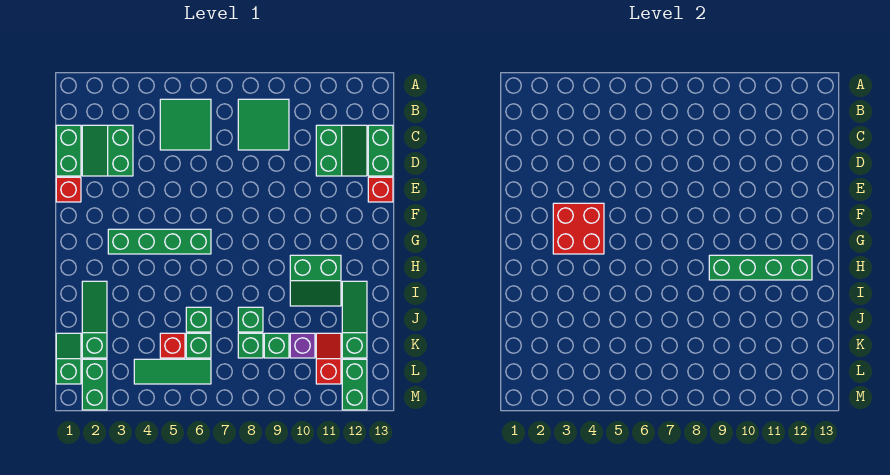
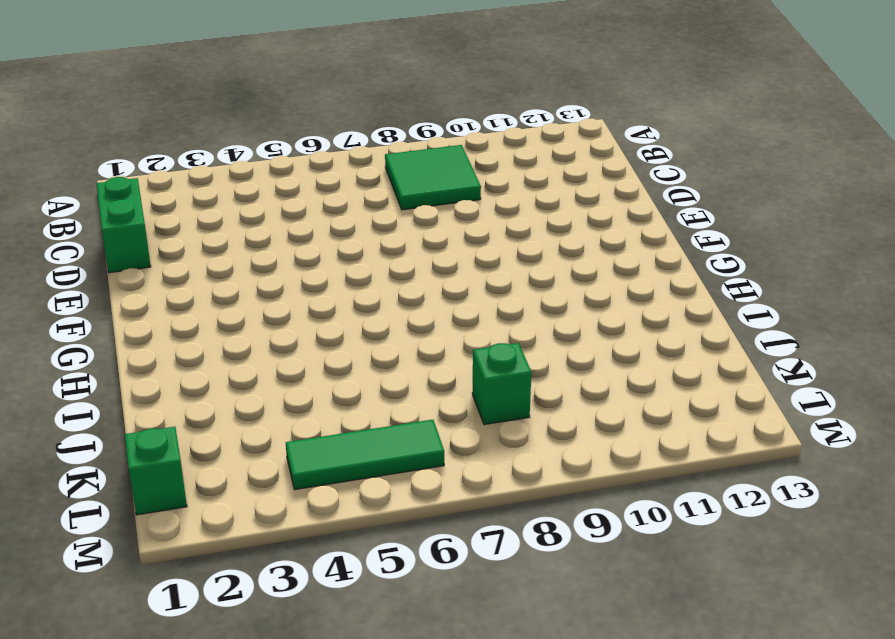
none -> green 2x2 tile [160,99,211,150]
none -> green 2x2 slope [82,125,133,176]
none -> green 2x2 slope [316,125,367,176]

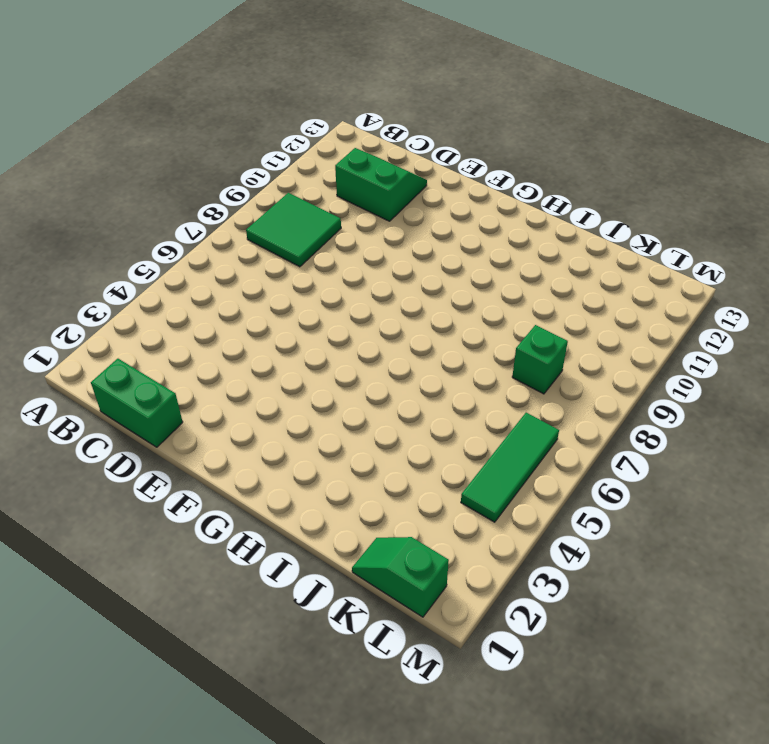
none -> green 2x2 tile [160,99,211,150]
none -> green 2x2 slope [82,125,133,176]
none -> green 1x2 brick [368,125,393,176]

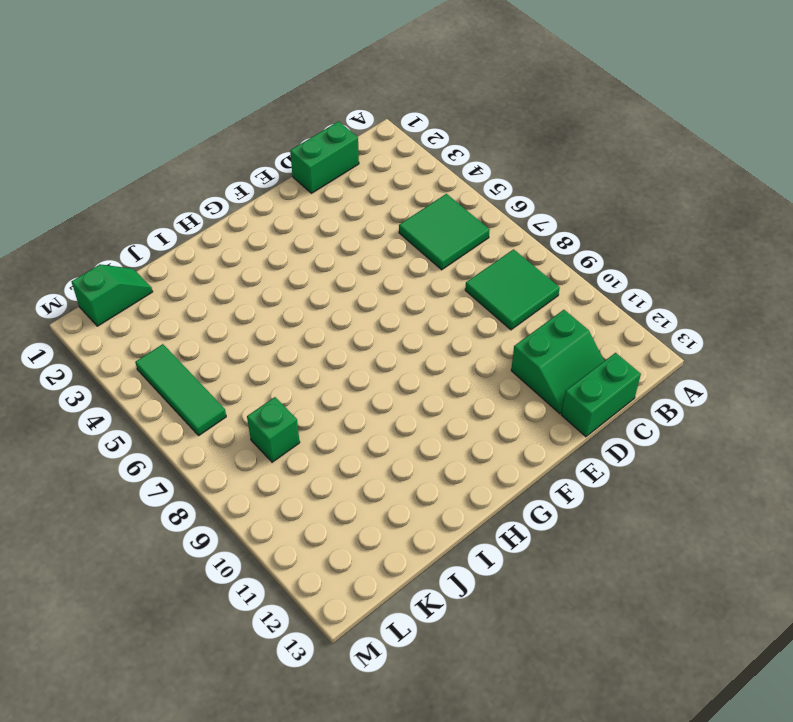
none -> green 2x2 slope [82,125,133,176]
none -> red 1x1 brick [56,177,81,202]
none -> red 1x1 brick [368,177,393,202]

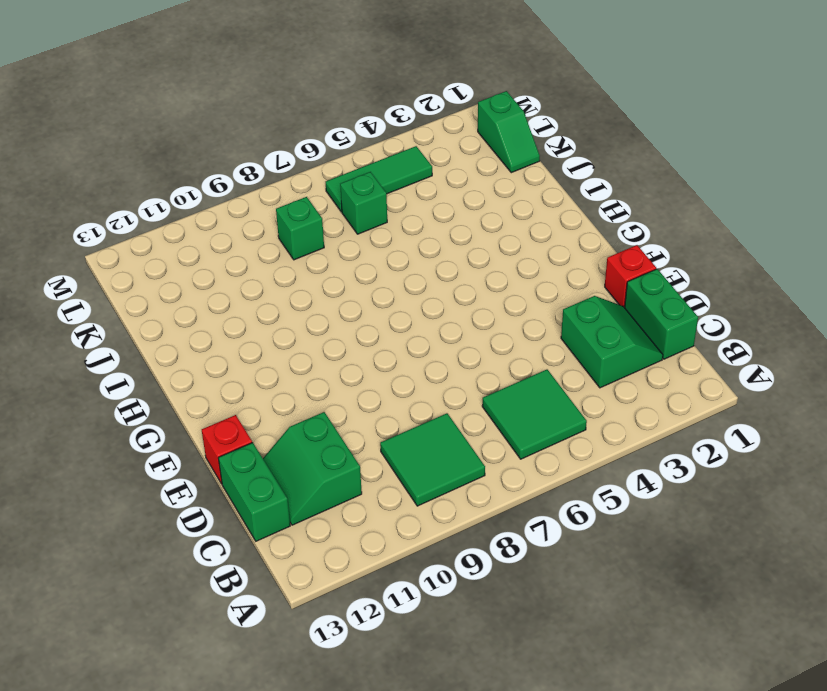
none -> green 1x4 brick [108,229,211,254]
none -> green 2x2 slope [290,255,341,306]
none -> green 1x3 slope [82,281,107,358]

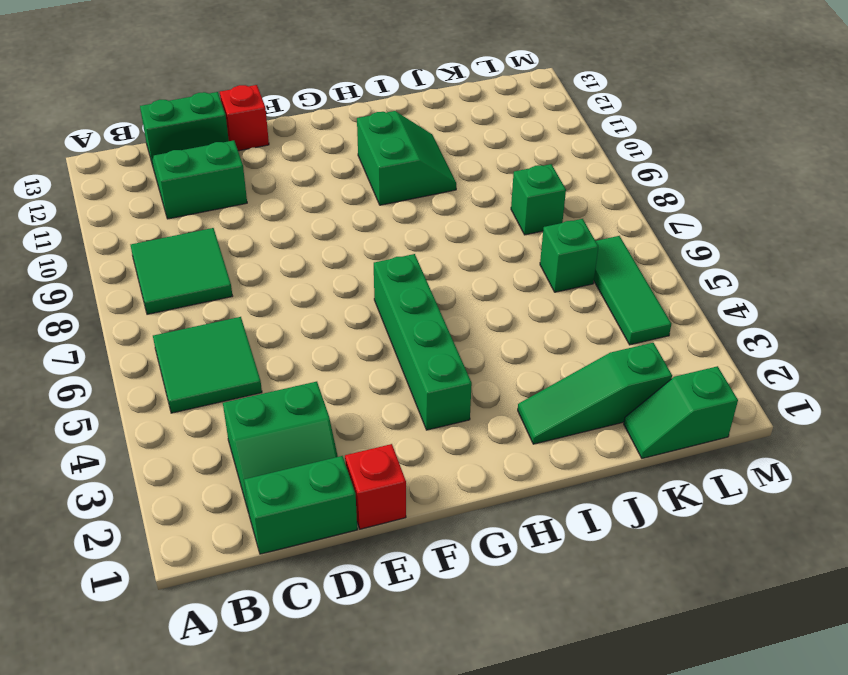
none -> green 1x3 slope [342,281,367,358]
none -> green 1x1 brick [186,307,211,332]
none -> green 1x1 brick [238,307,263,332]

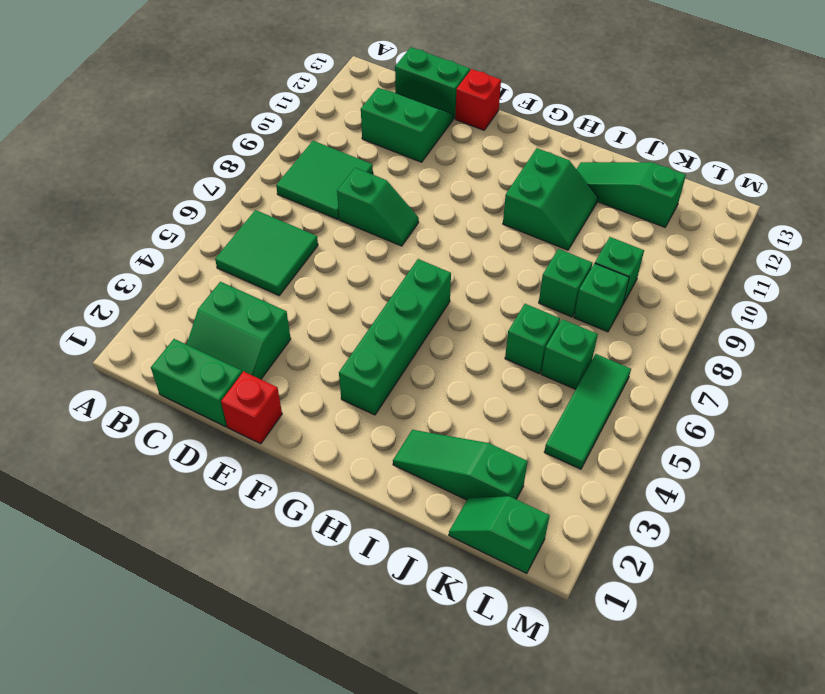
green 1x2 slope [337,168,419,246] -> none
none -> red 1x1 brick [160,333,185,358]
none -> purple 1x1 brick [290,333,315,358]
none -> red 1x2 slope [316,333,341,384]

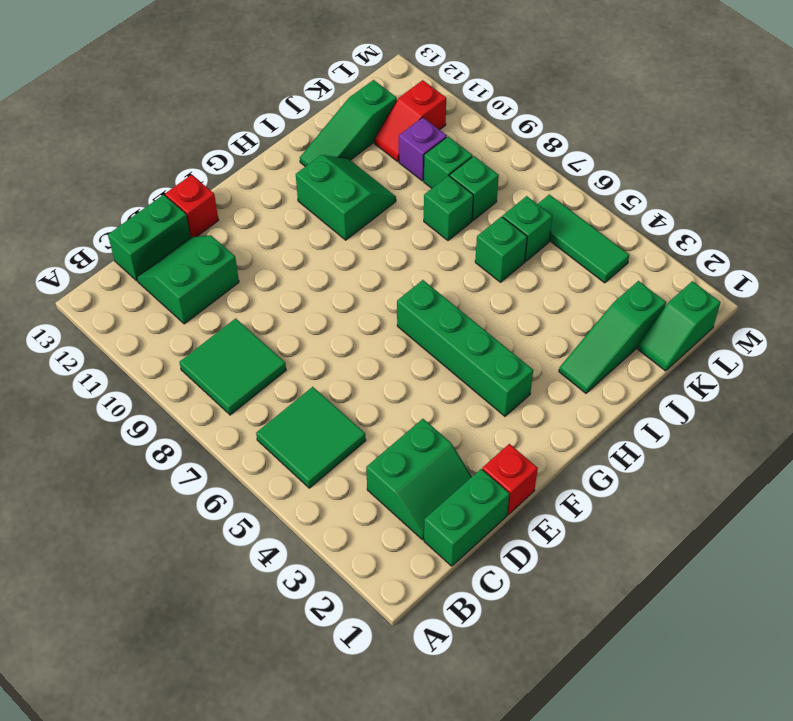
none -> red 1x1 brick [160,333,185,358]
none -> green 1x2 brick [82,359,107,410]
none -> green 1x2 brick [342,359,367,410]

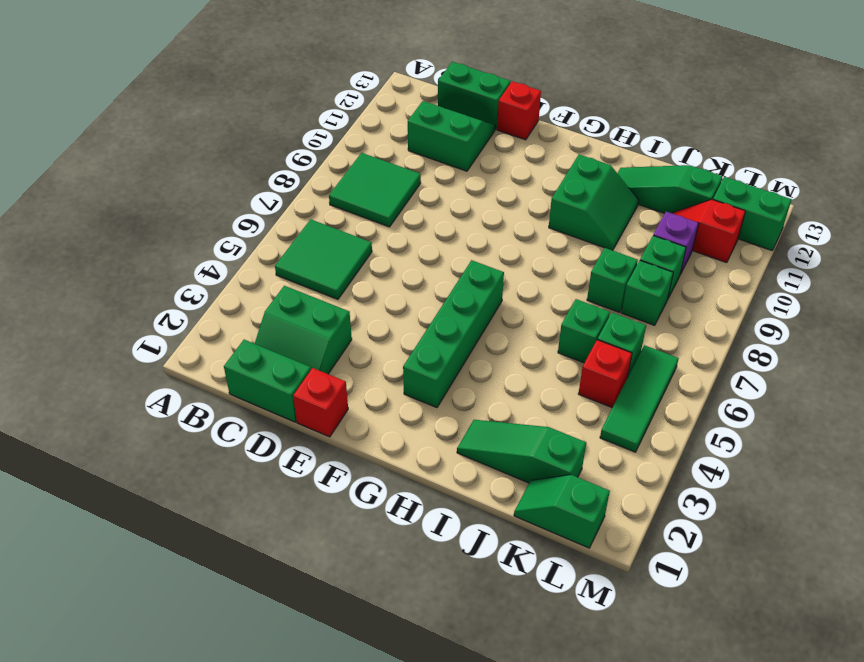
none -> green 1x2 brick [82,359,107,410]
none -> red 2x2 brick [553,203,604,254]
none -> green 1x4 brick [709,255,812,280]

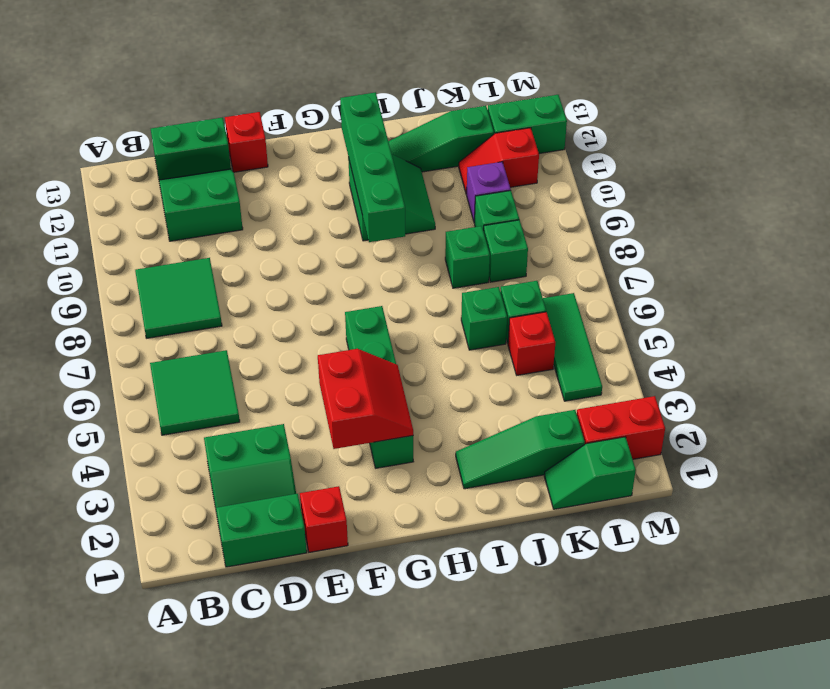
red 2x2 slope [318,349,413,449] -> red 2x2 brick [553,203,604,254]
red 1x2 brick [577,396,665,459] -> green 1x2 brick [82,359,107,410]

